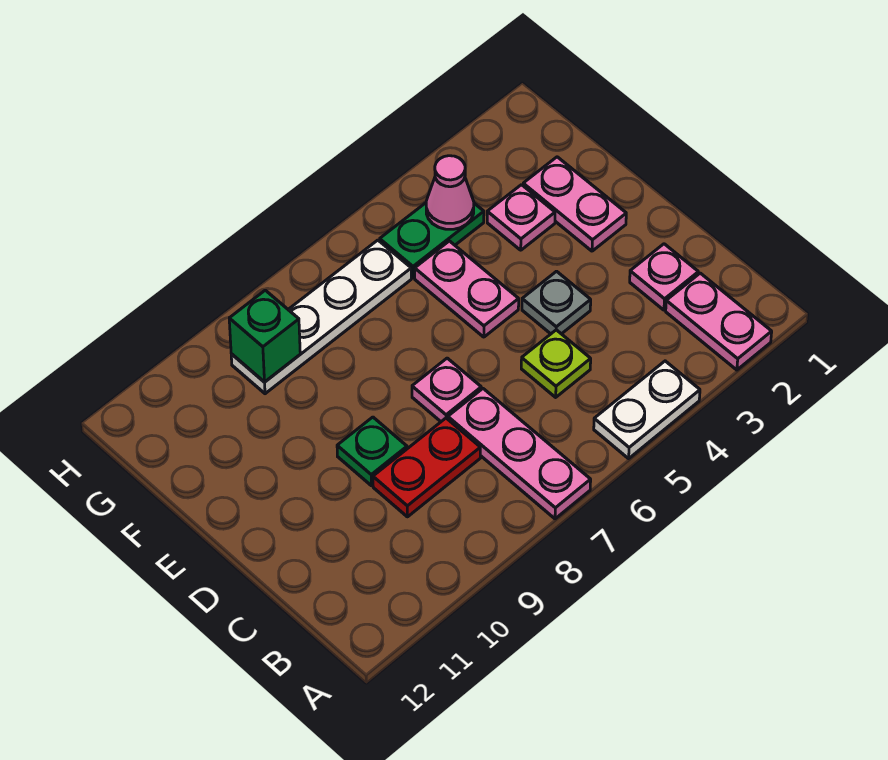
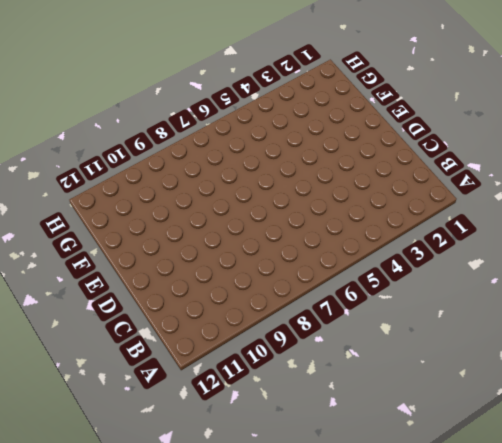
none -> pink 1x2 plate [666,273,772,370]
none -> white 1x2 plate [594,361,700,459]
none -> pink 1x3 plate [448,389,591,519]

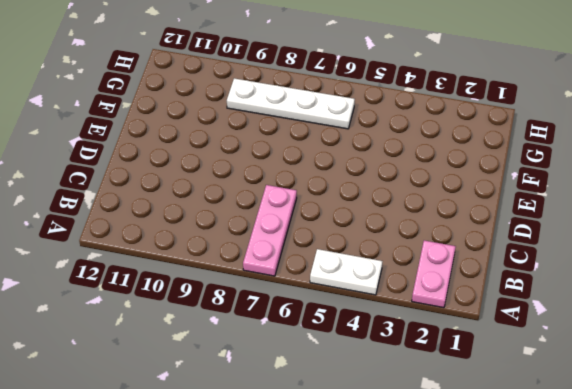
none -> pink 1x1 plate [630,244,698,310]
none -> lime 1x1 plate [521,330,591,397]
none -> red 1x2 plate [373,418,480,517]

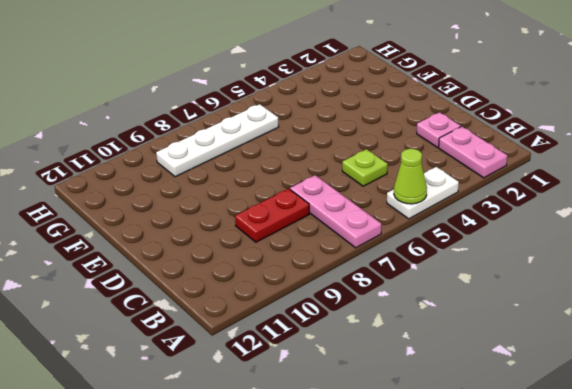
lime 1x1 cone [394,149,427,204] -> none
none -> grey 1x1 plate [522,271,591,334]
none -> pink 1x1 plate [412,358,481,421]
none -> green 1x1 plate [337,417,407,486]

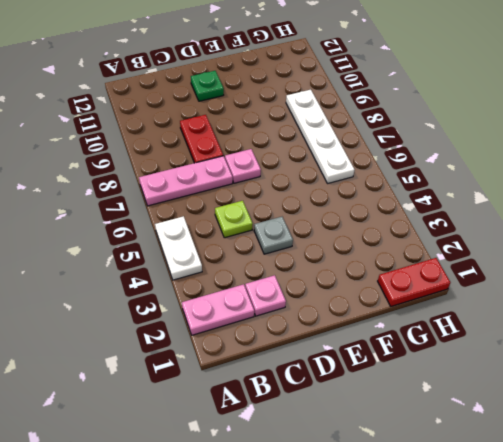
green 1x1 plate [191,71,224,101] -> green 1x1 plate moved to [337,417,407,486]
red 1x2 plate [378,258,450,306] -> none
none -> pink 1x2 plate [523,157,626,251]
none -> pink 1x2 plate [415,241,519,337]
none -> pink 1x1 plate [487,185,555,250]

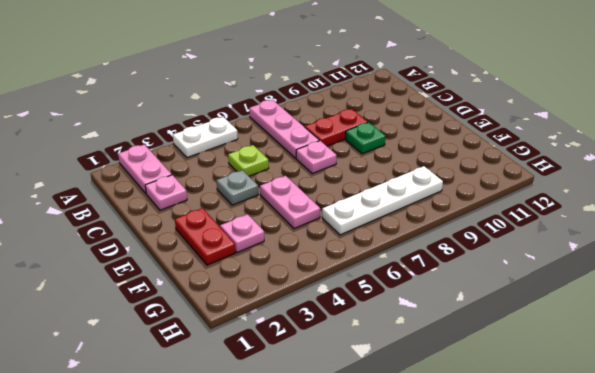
red 1x2 plate [175,208,235,265] -> pink 1x2 plate [523,157,626,251]
none -> green 1x2 plate [380,203,484,278]
none -> pink 1x1 cone [426,156,474,229]
none -> green 1x1 brick [229,290,300,382]

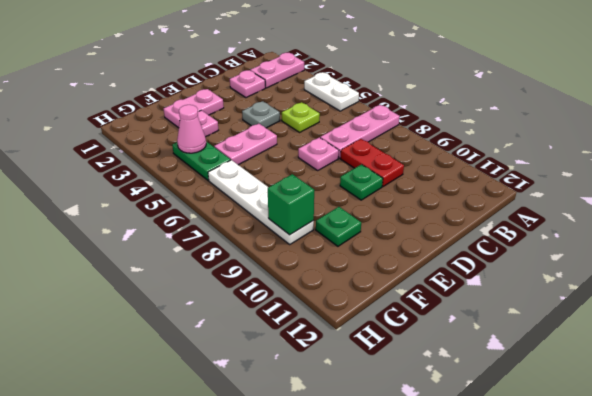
green 1x1 plate [316,207,361,246] -> none

